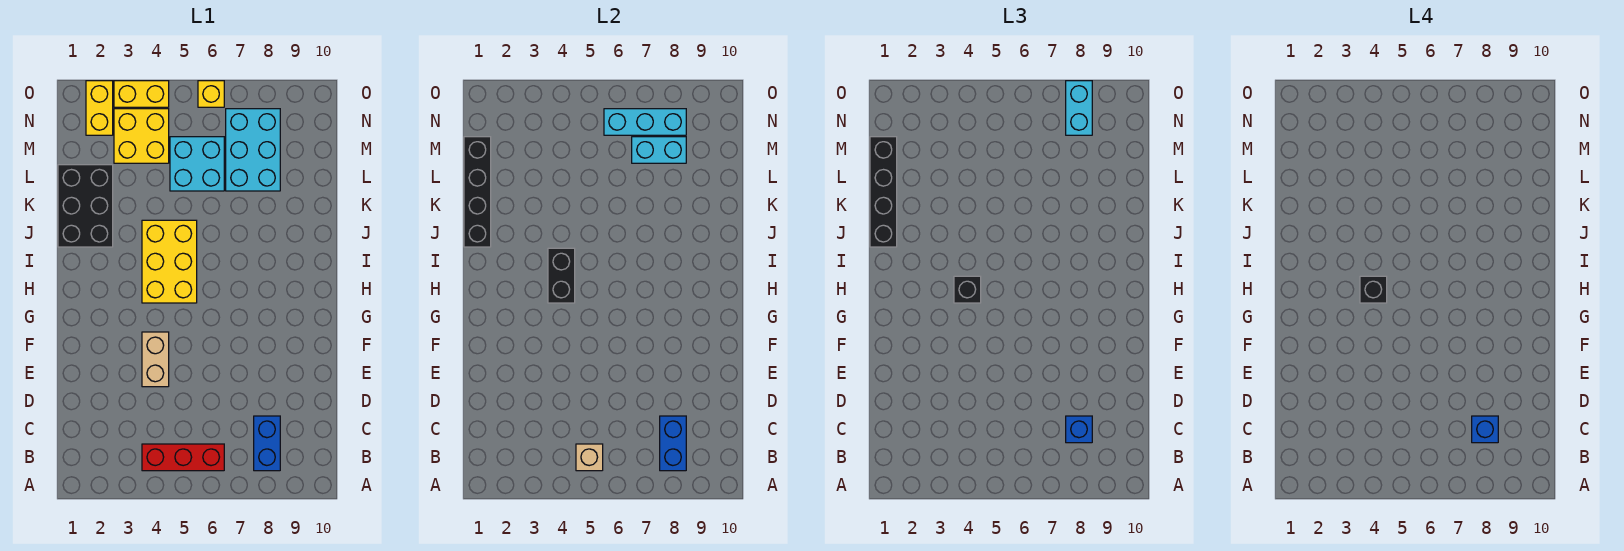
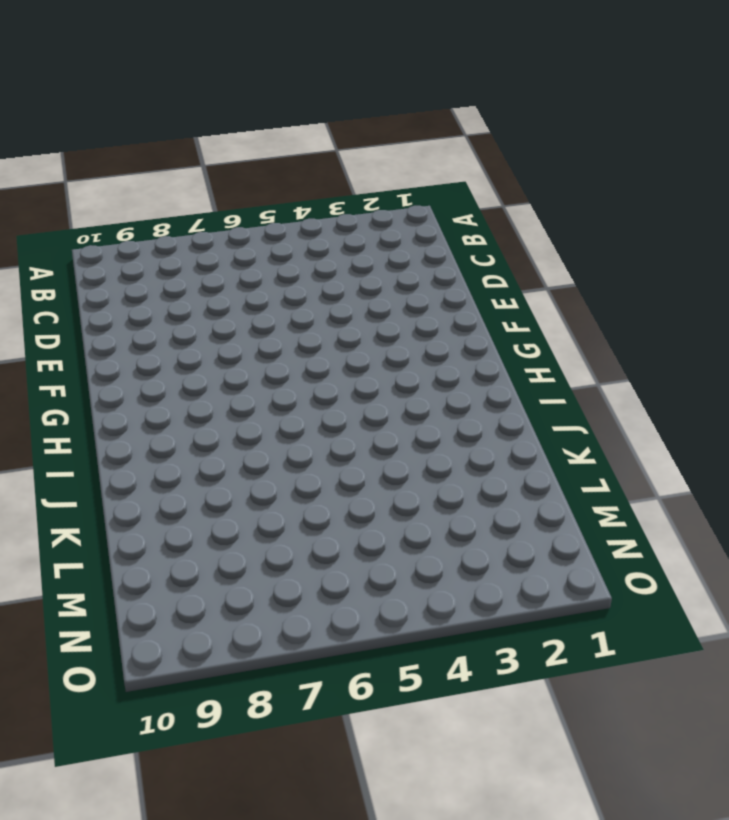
none -> red 1x3 brick [142,444,224,471]
none -> blue 1x2 brick [254,416,280,471]
none -> tan 1x2 brick [142,332,169,387]

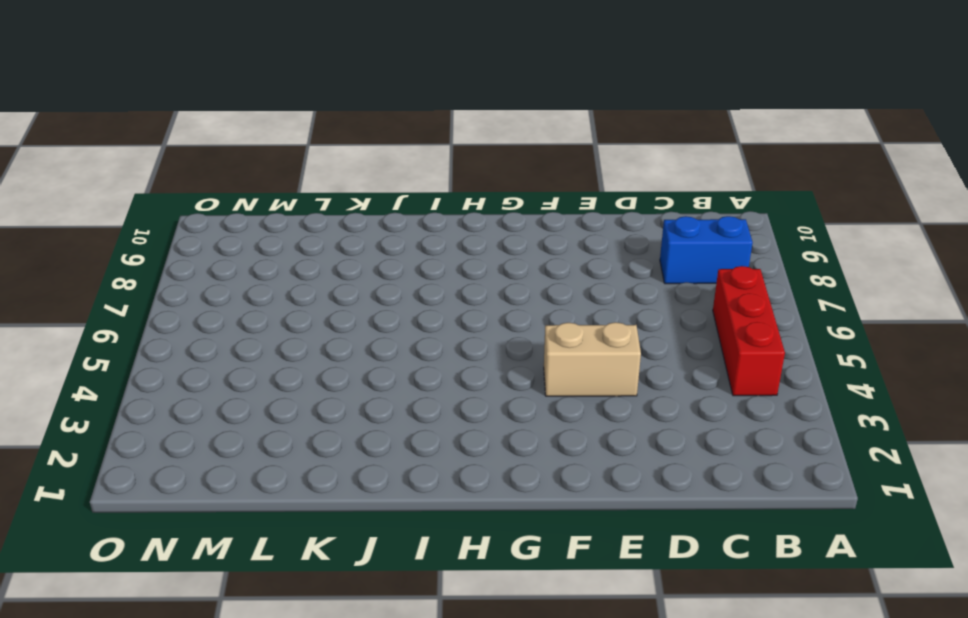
none -> yellow 2x3 brick [142,220,197,303]
none -> black 2x3 brick [58,165,113,247]
none -> cyan 2x2 brick [170,137,224,191]

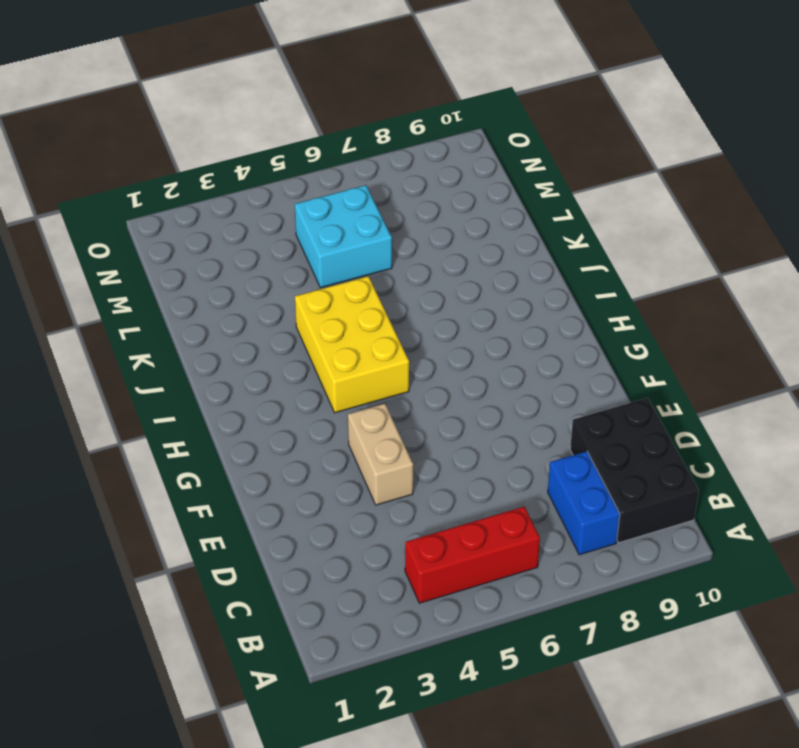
black 2x3 brick [570,398,699,543] -> black 2x3 brick moved to [58,165,113,247]
none -> cyan 2x3 brick [226,109,280,191]
none -> yellow 2x2 brick [114,109,169,163]
none -> yellow 1x2 brick [86,81,113,135]

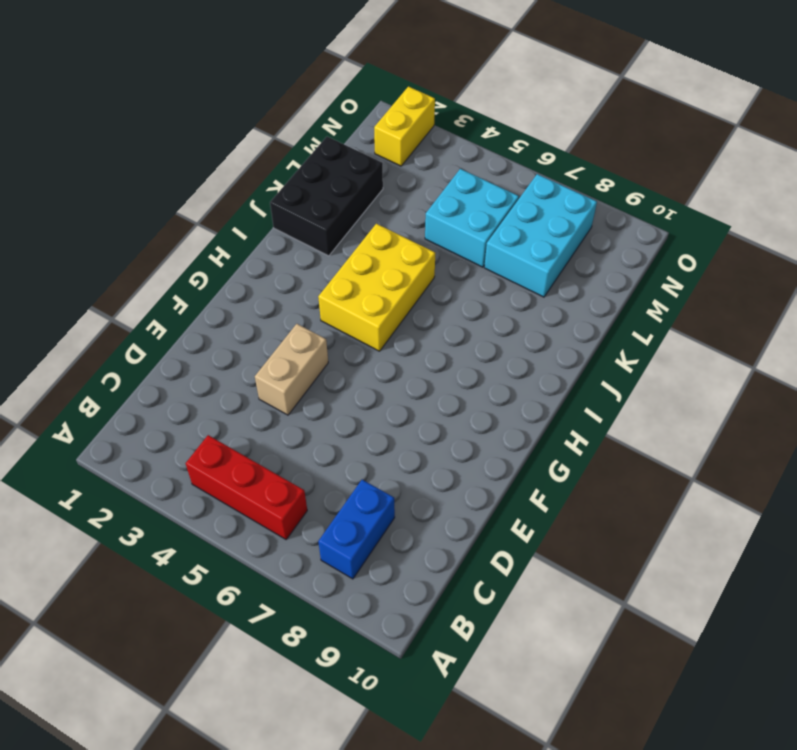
none -> yellow 2x2 brick [114,109,169,163]
none -> yellow 1x2 brick [114,81,169,107]
none -> yellow 1x1 brick [198,81,224,107]

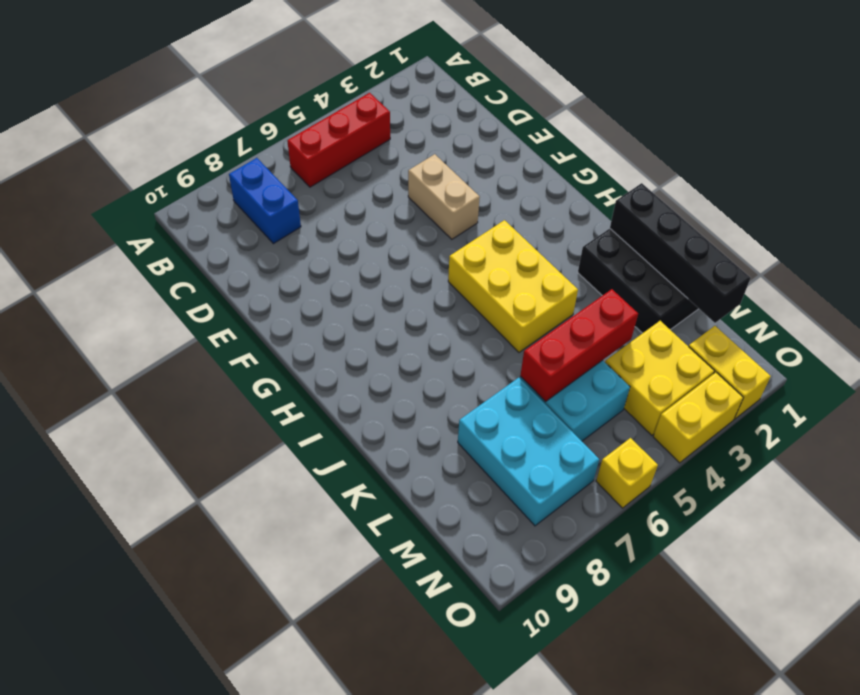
red 1x3 brick [520,289,638,402] -> none
none -> tan 1x1 brick [576,444,603,471]
none -> blue 1x2 brick [660,416,686,471]
none -> black 1x2 brick [548,248,575,303]

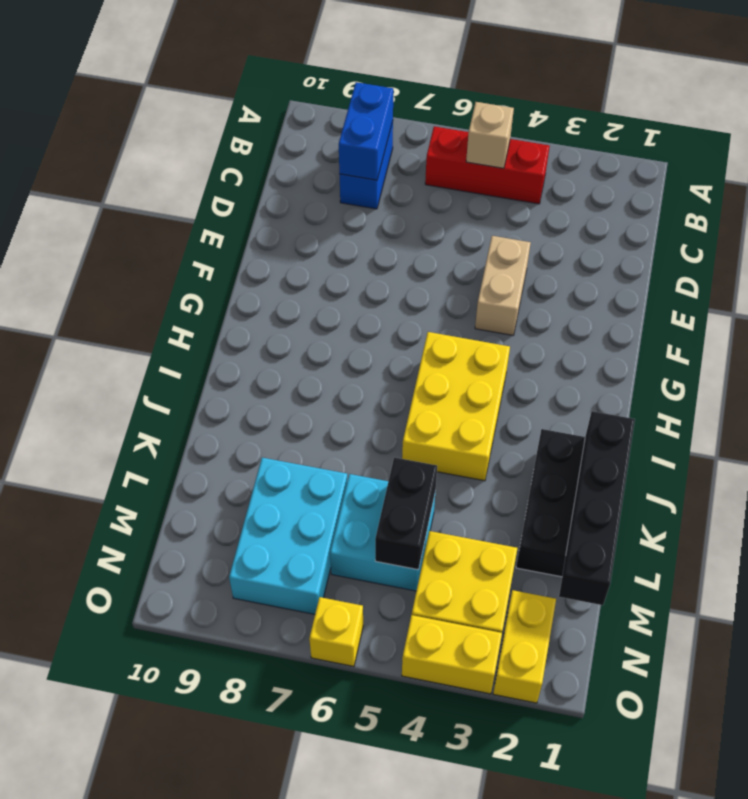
black 1x2 brick [375,457,437,570] -> black 1x2 brick moved to [548,248,575,303]
none -> cyan 1x2 brick [632,137,686,163]
none -> cyan 1x3 brick [604,109,686,135]
none -> blue 1x1 brick [1066,416,1092,443]

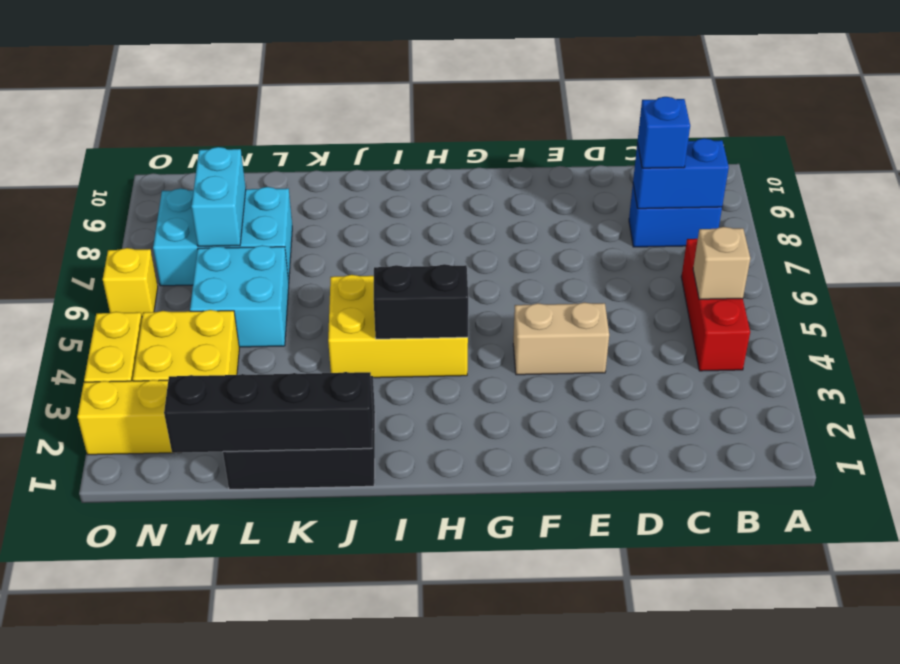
none -> cyan 1x3 brick [604,109,686,135]
none -> black 1x1 brick [954,276,981,303]
none -> black 1x4 brick [870,137,897,247]

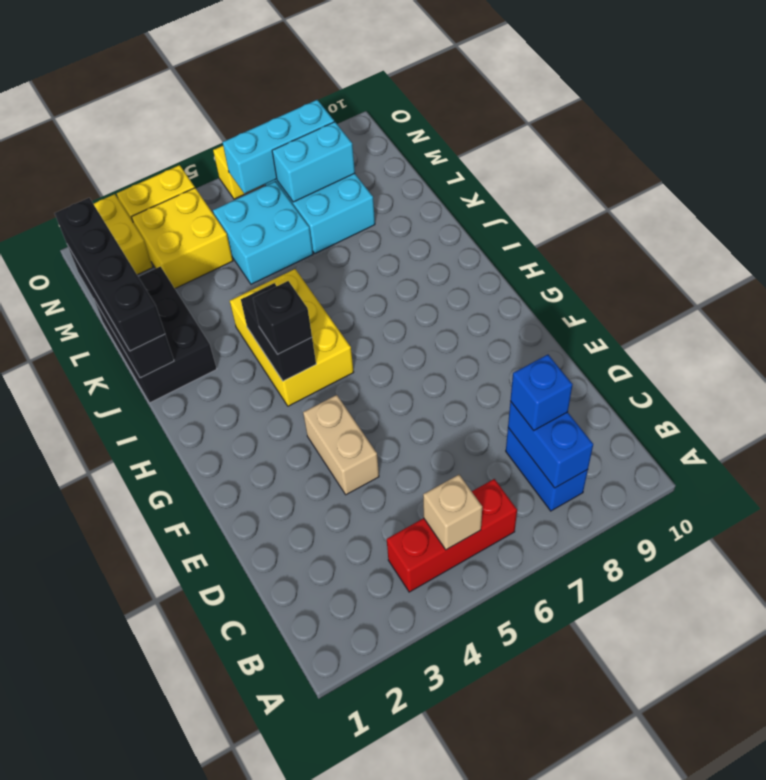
none -> cyan 1x2 brick [1066,81,1092,135]
none -> blue 1x1 brick [1472,416,1498,443]
none -> black 1x1 brick [1360,276,1387,303]

